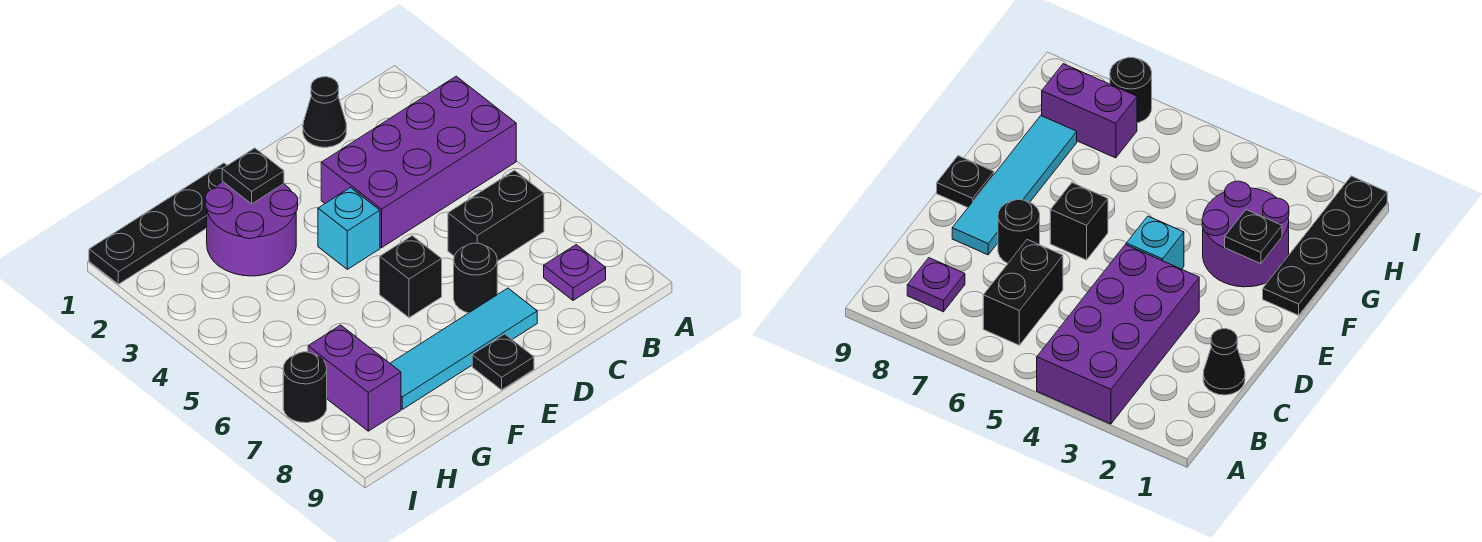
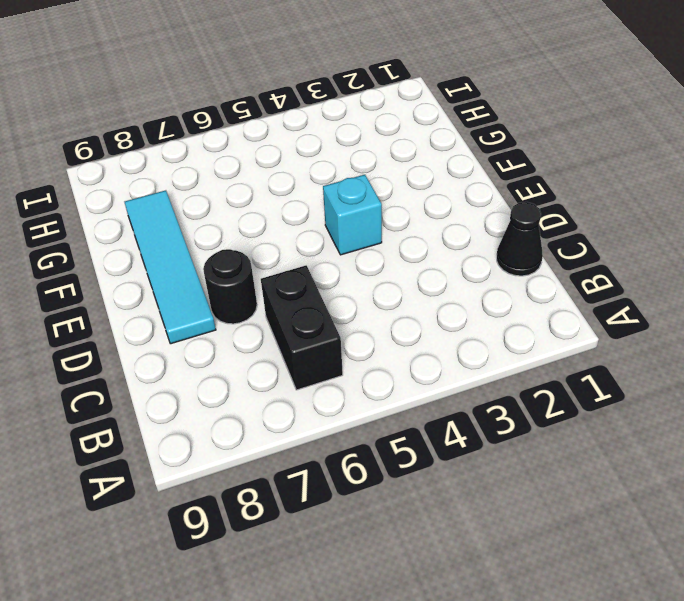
none -> purple 2x4 brick [321,76,516,248]
none -> purple 1x1 plate [544,245,606,300]
none -> black 1x1 brick [380,236,442,318]

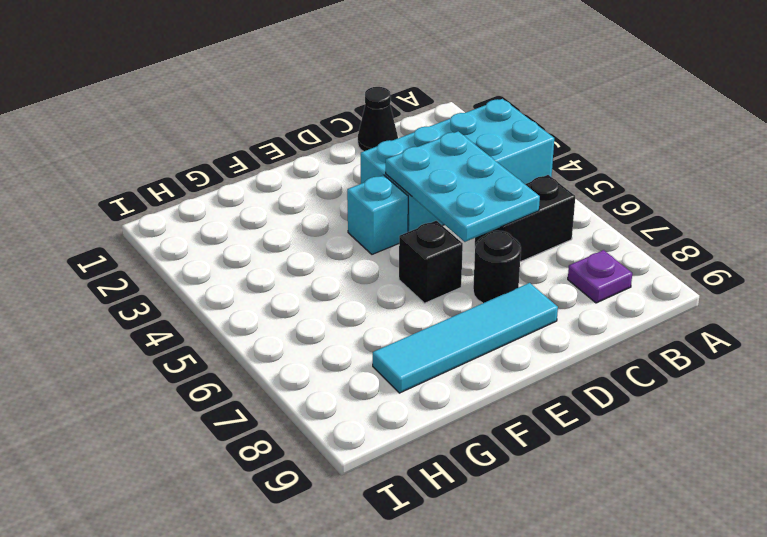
cyan 2x4 brick [361,99,554,232] -> purple 2x4 brick [321,76,516,248]
cyan 2x3 plate [386,131,540,242] -> none
none -> black 1x1 plate [472,334,534,390]
none -> black 1x4 plate [89,163,227,284]
none -> purple 2x2 round brick [205,182,298,276]

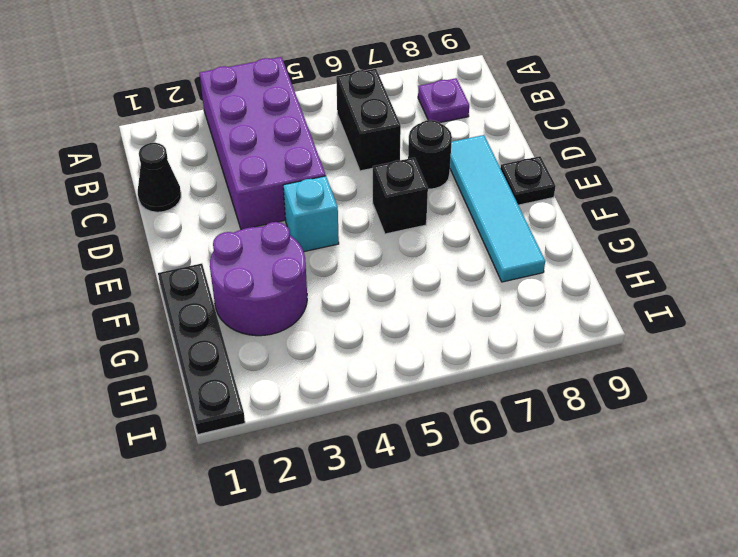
none -> purple 1x2 brick [308,325,401,431]
none -> black 1x1 round brick [283,352,327,423]
none -> black 1x1 plate [222,148,284,204]

